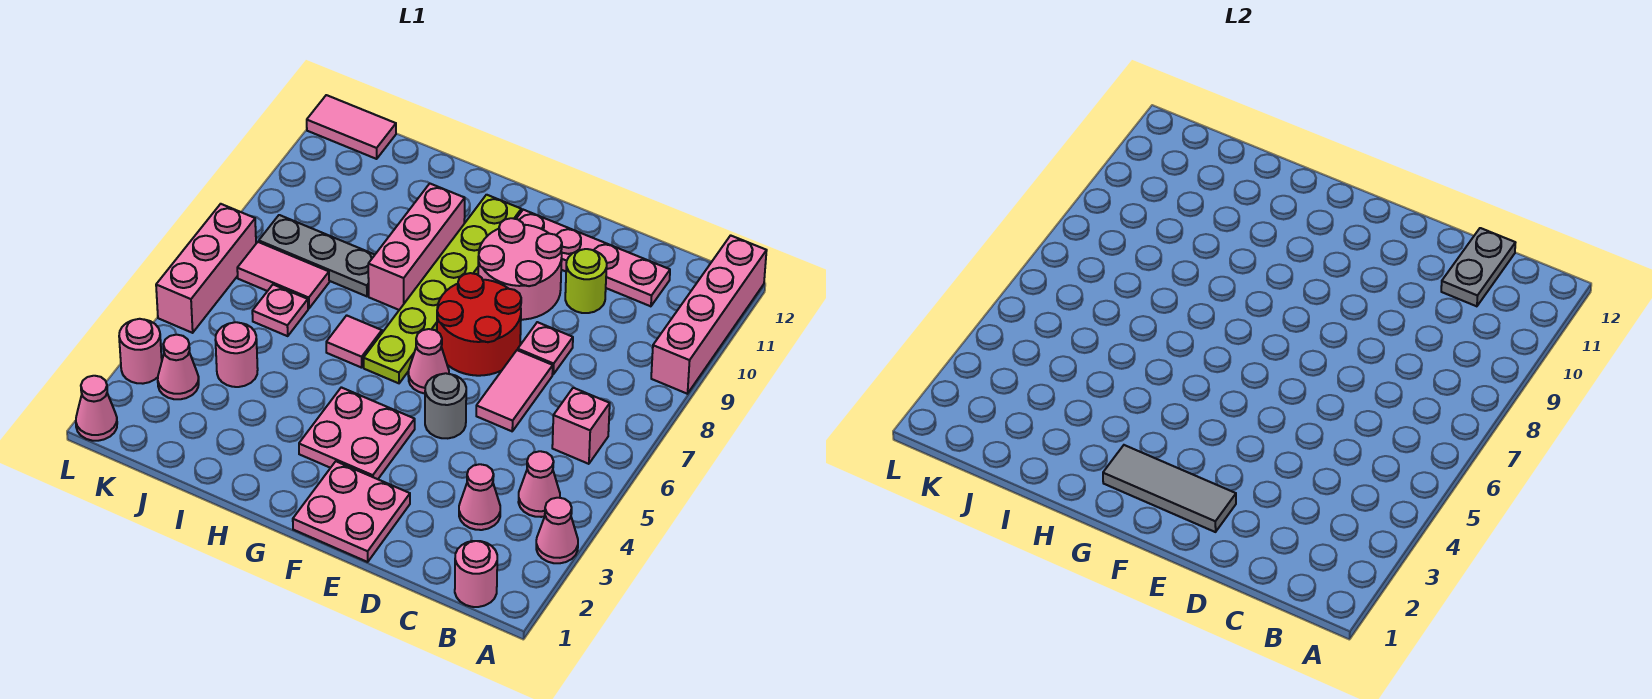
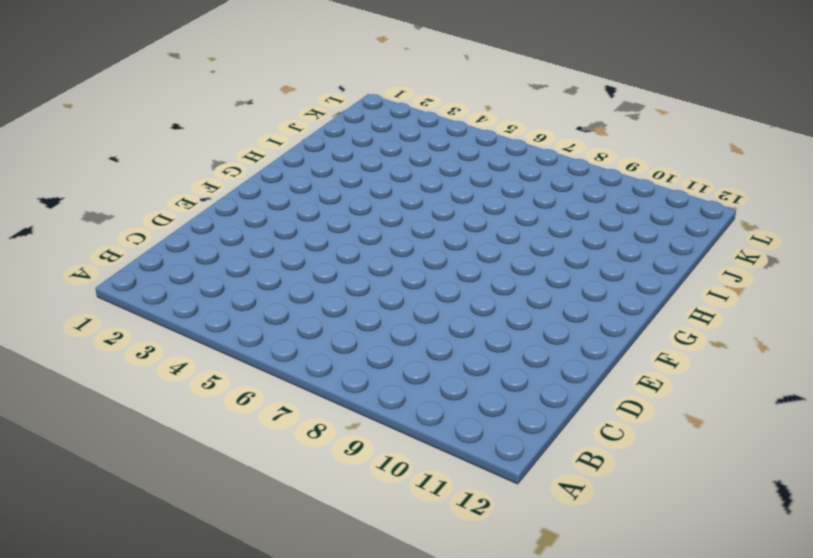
none -> pink 1x1 cone [536,498,578,563]
none -> pink 1x4 brick [651,235,767,394]
none -> pink 1x1 round brick [455,541,497,607]
none -> pink 1x1 cone [518,451,560,517]

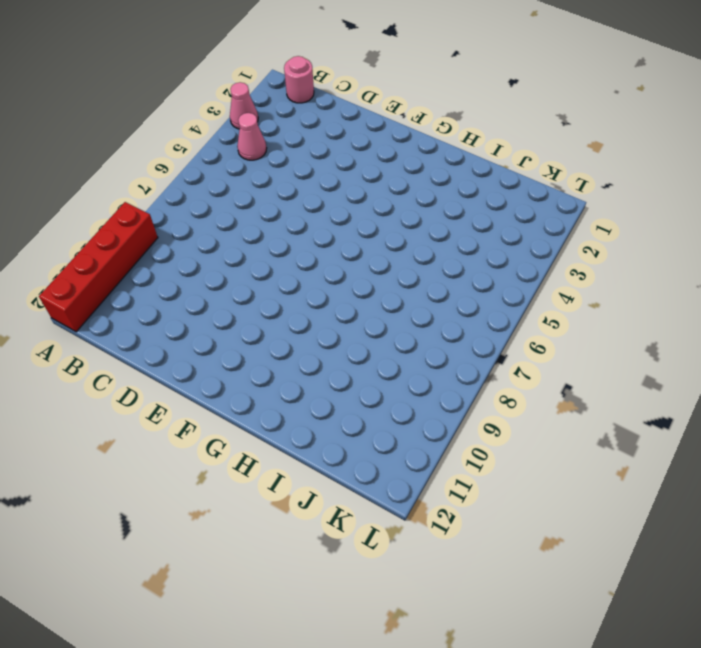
red 1x4 brick [39,202,158,332] -> pink 1x4 brick [651,235,767,394]
none -> pink 1x1 brick [552,388,610,464]
none -> pink 1x1 cone [459,464,500,530]
none -> pink 1x4 plate [516,210,670,306]
none -> pink 1x2 tile [476,350,553,431]

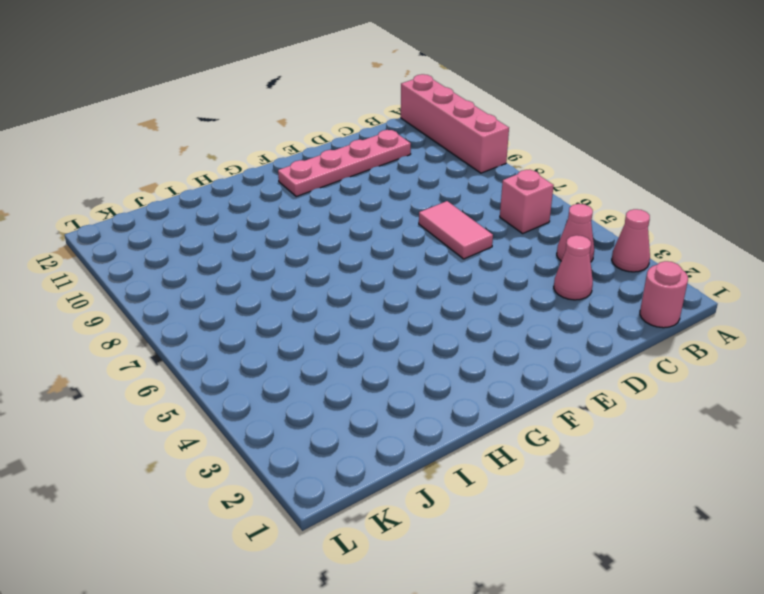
none -> pink 1x1 plate [518,322,573,374]
none -> lime 1x1 round brick [565,249,607,313]
none -> pink 2x2 plate [293,461,410,562]
none -> grey 1x1 round brick [425,373,466,438]

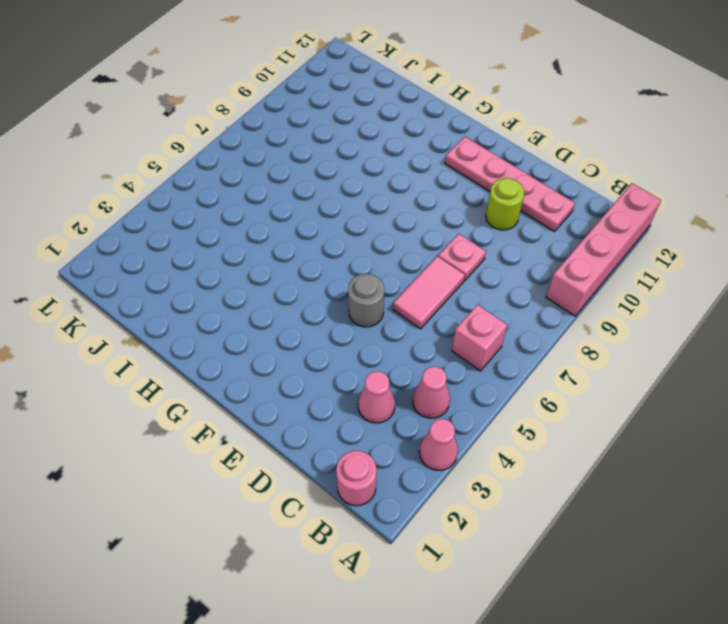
none -> pink 2x2 plate [293,461,410,562]
none -> red 2x2 round brick [437,273,521,376]
none -> pink 2x2 round brick [478,218,562,320]
none -> pink 2x2 plate [299,387,415,479]

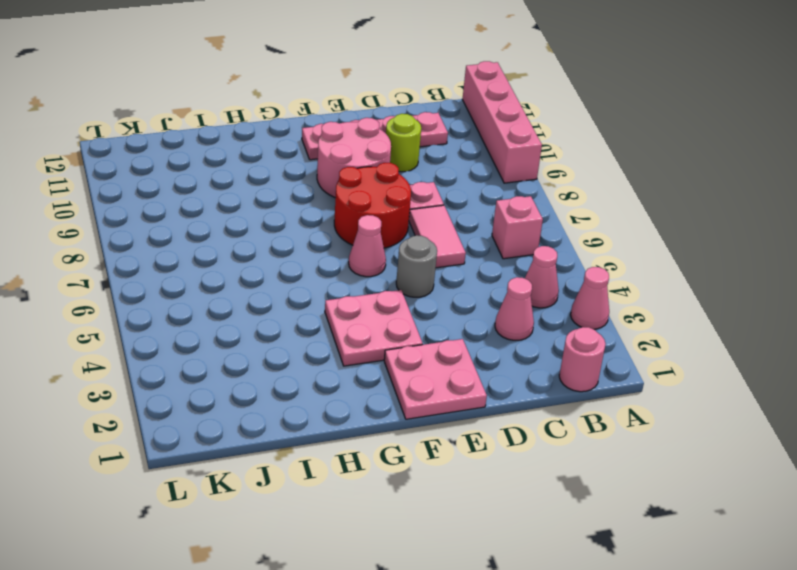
none -> lime 1x6 plate [364,195,521,383]
none -> pink 1x1 tile [326,315,382,368]
none -> pink 1x3 brick [368,184,465,310]
none -> grey 1x3 plate [259,215,375,296]

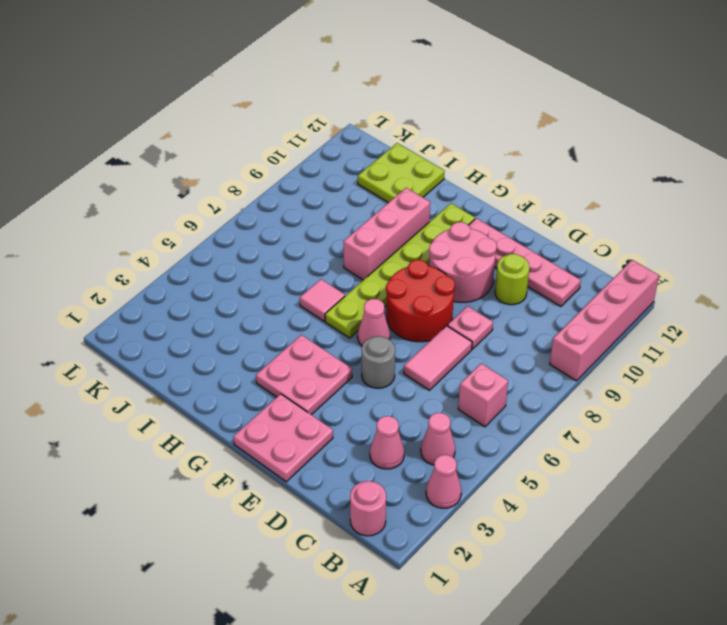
lime 2x2 plate [358,143,445,203] -> none
none -> grey 1x3 plate [259,215,375,296]
none -> pink 1x1 round brick [215,322,258,387]
none -> pink 1x1 plate [252,285,308,336]
none -> pink 1x2 tile [237,242,329,308]

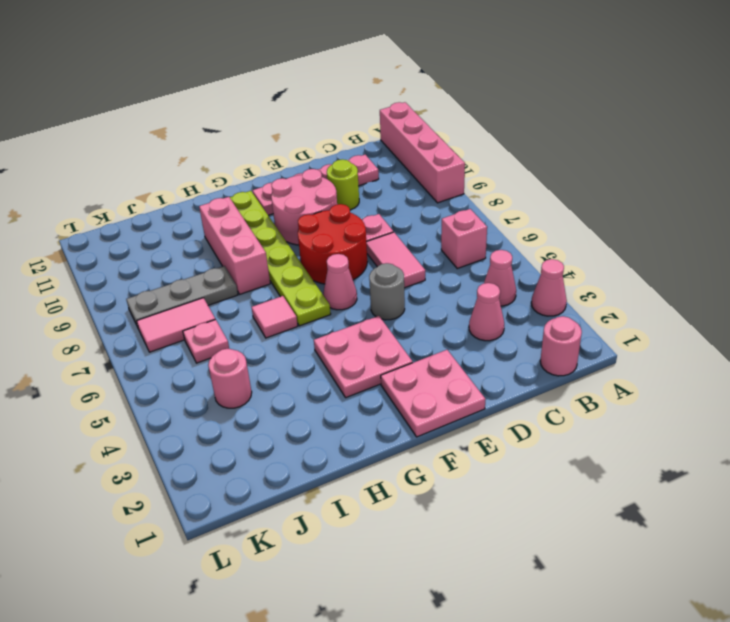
none -> pink 1x1 cone [158,335,199,399]
none -> pink 1x2 tile [307,95,396,159]
none -> pink 1x1 cone [76,376,117,441]
none -> pink 1x1 round brick [119,319,162,384]

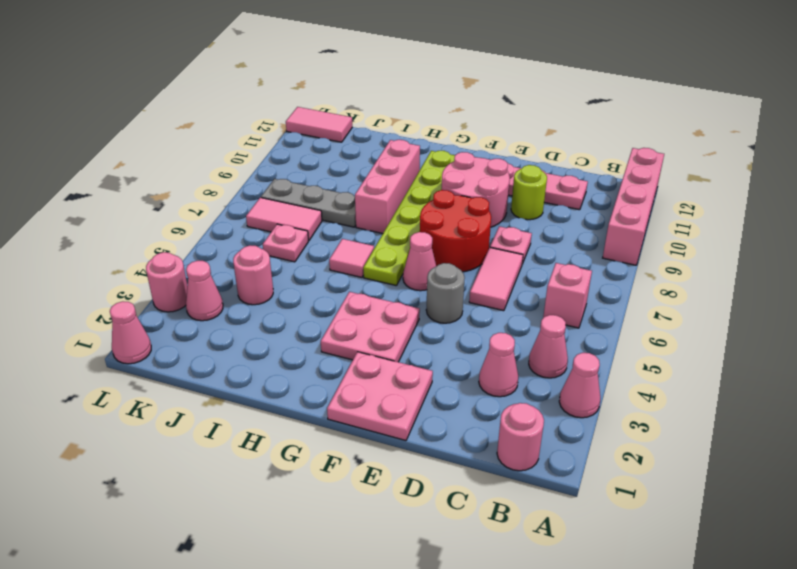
none -> pink 1x3 brick [156,204,256,333]
none -> grey 1x2 plate [1441,228,1515,306]
none -> grey 1x3 tile [1103,445,1236,532]

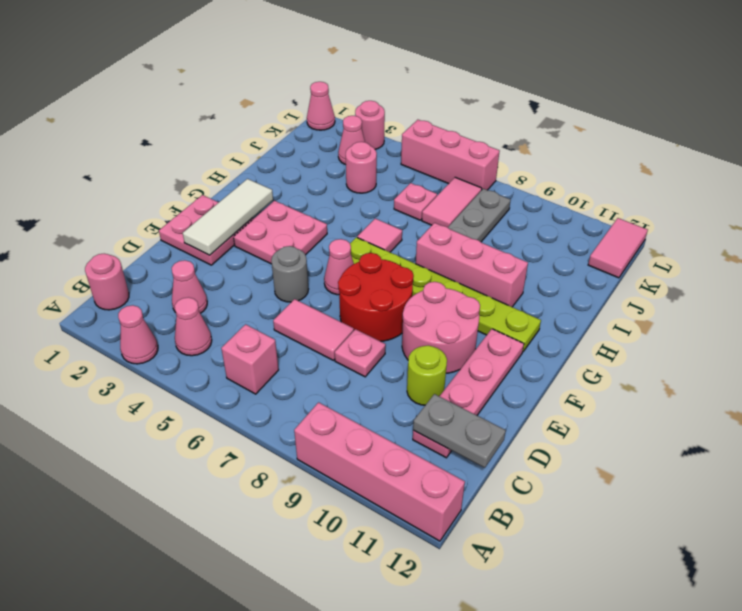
white 1x3 tile [183,179,273,255] -> grey 1x3 tile [1103,445,1236,532]

